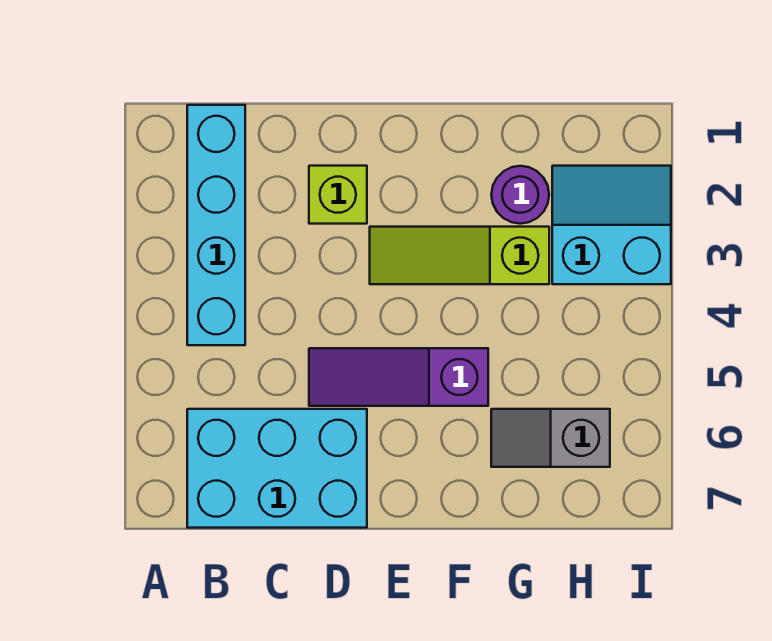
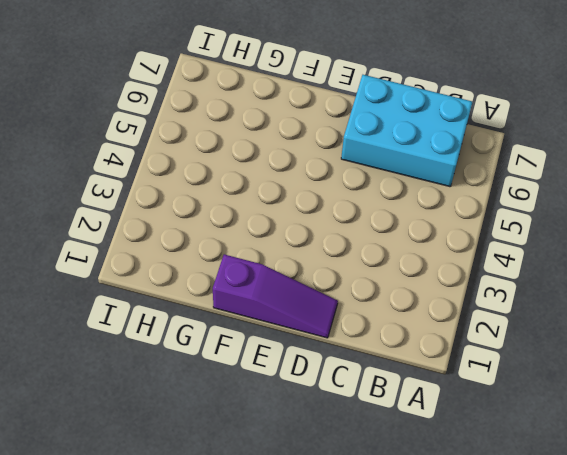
purple 1x3 slope [213,254,338,338] -> purple 1x3 slope moved to [309,348,488,406]
none -> cyan 1x4 brick [187,105,245,345]
none -> lime 1x1 brick [309,166,367,224]

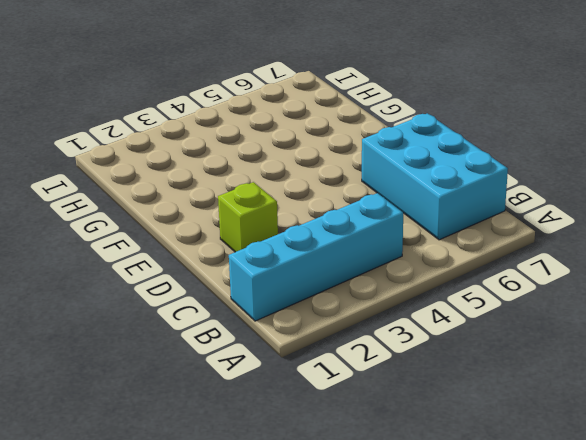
none -> purple 1x3 slope [309,348,488,406]
none -> lime 1x3 slope [370,227,549,284]

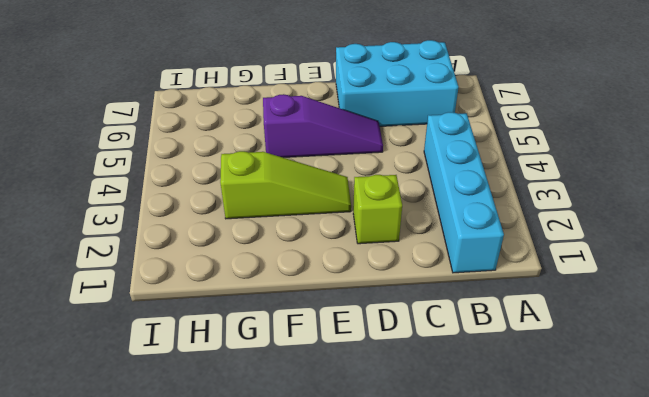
none -> purple 1x1 round brick [491,166,549,224]
none -> grey 1x2 slope [491,409,610,467]

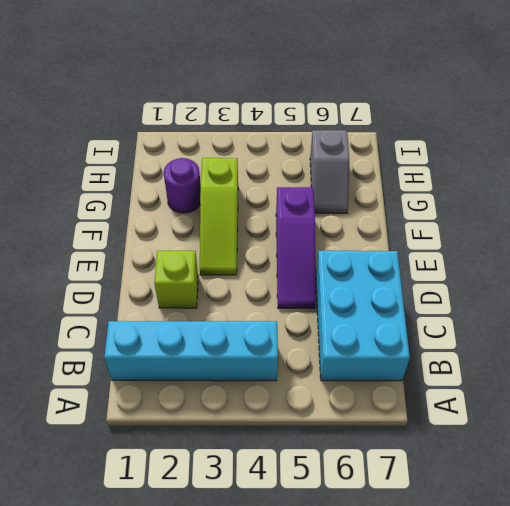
none -> cyan 2x2 slope [552,166,671,284]

